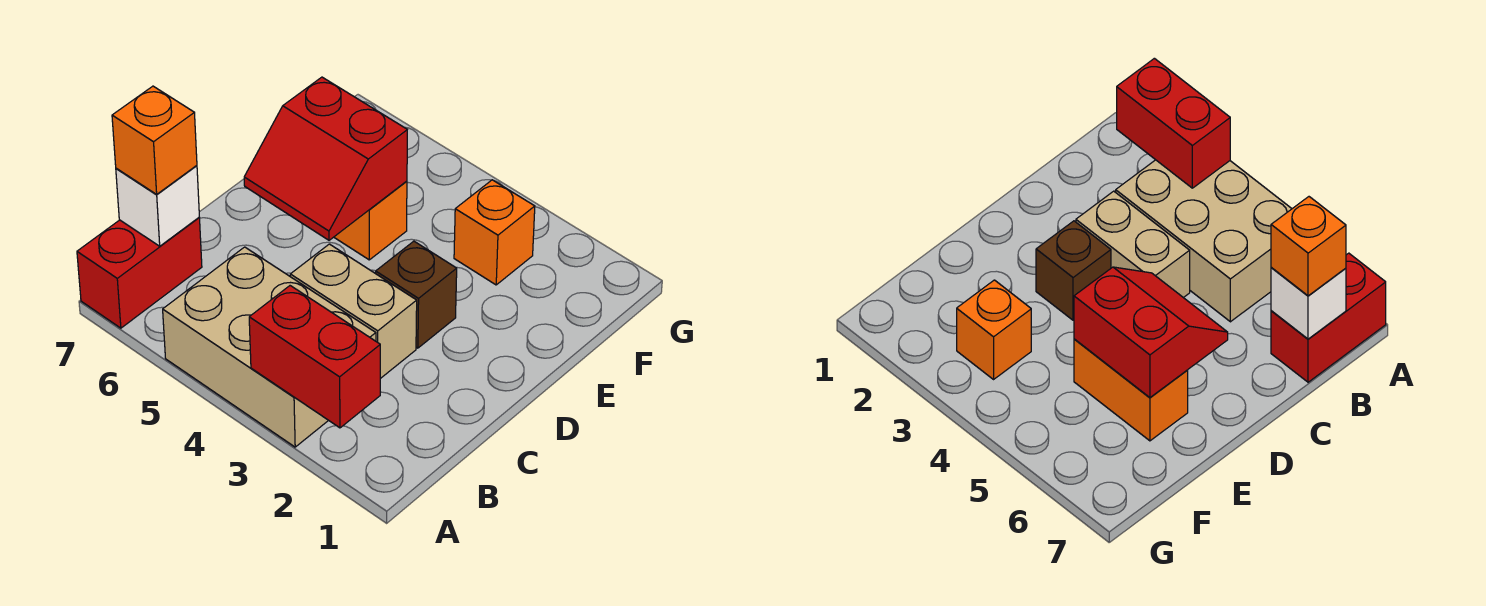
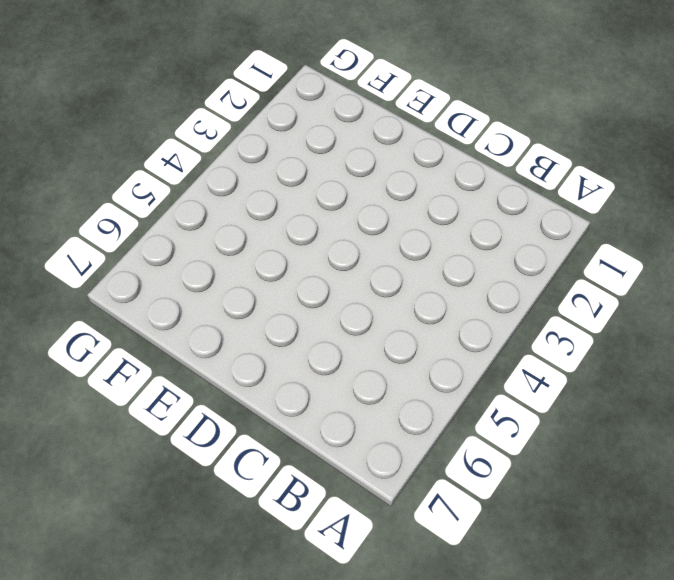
none -> tan 2x3 brick [163,247,376,447]
none -> red 1x2 brick [77,218,202,328]

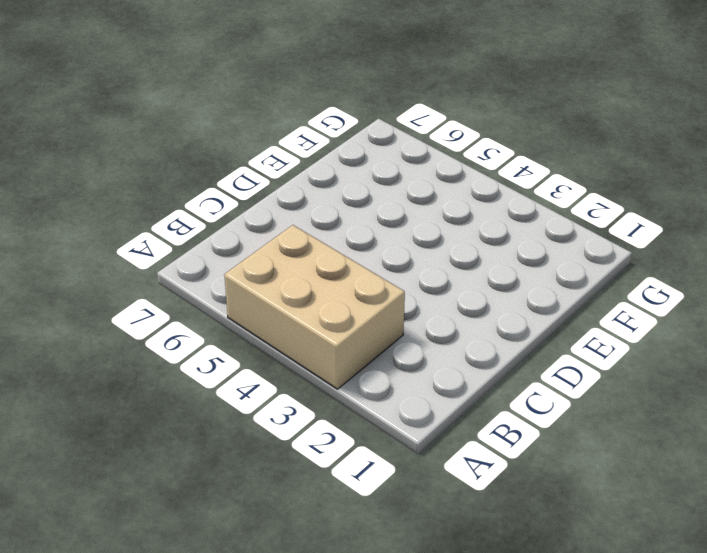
none -> red 1x2 brick [77,218,202,328]
none -> tan 1x2 brick [290,244,417,379]

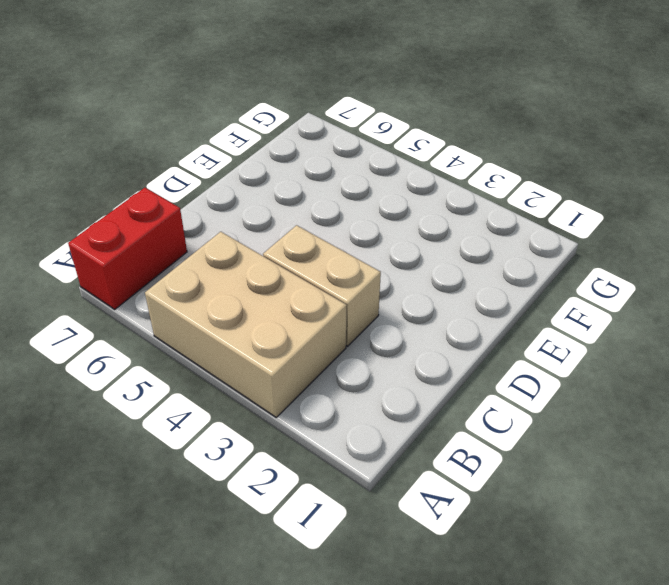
none -> brown 1x1 brick [376,241,457,348]
none -> orange 1x2 brick [334,181,407,260]

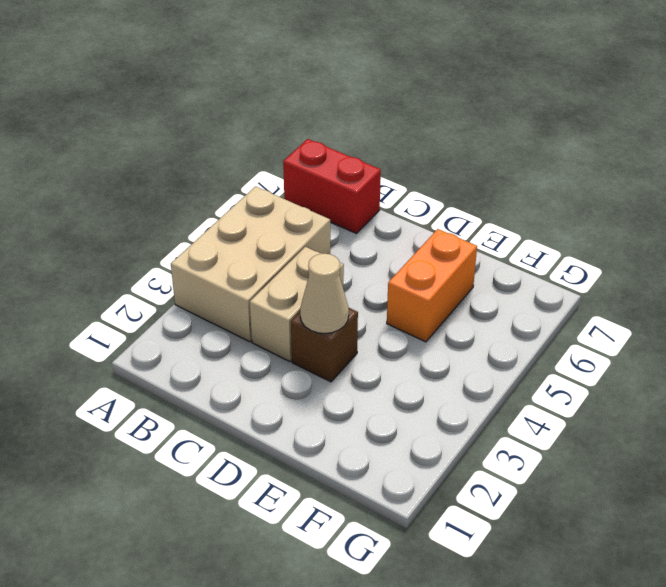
tan 1x1 cone [300,254,349,334] -> none
none -> orange 1x1 brick [454,180,535,285]
none -> red 1x2 brick [249,286,380,428]

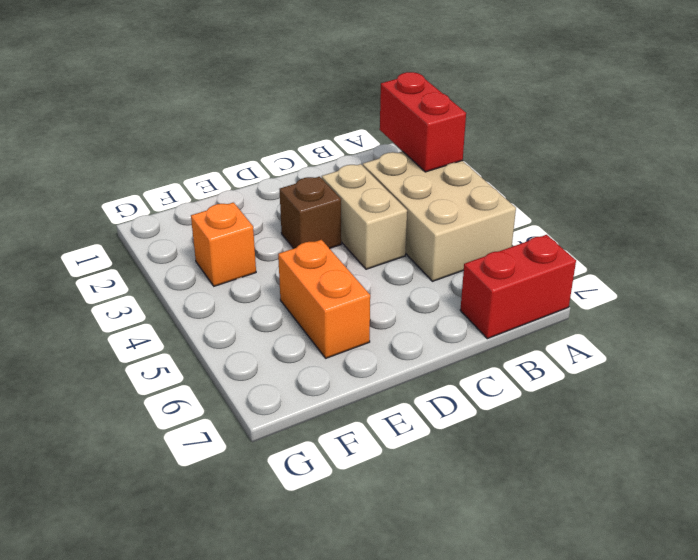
none -> white 1x1 brick [116,166,199,246]
none -> red 2x2 slope [244,77,407,240]

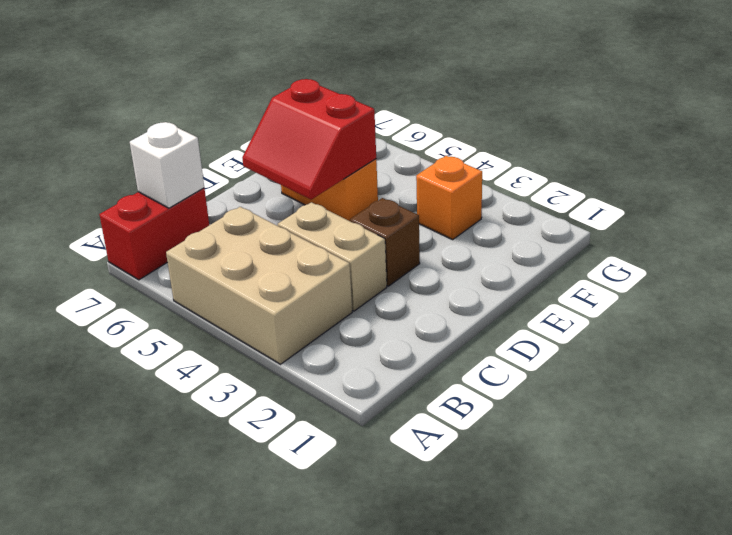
none -> red 1x2 brick [249,286,380,428]
none -> orange 1x1 brick [112,86,197,195]

